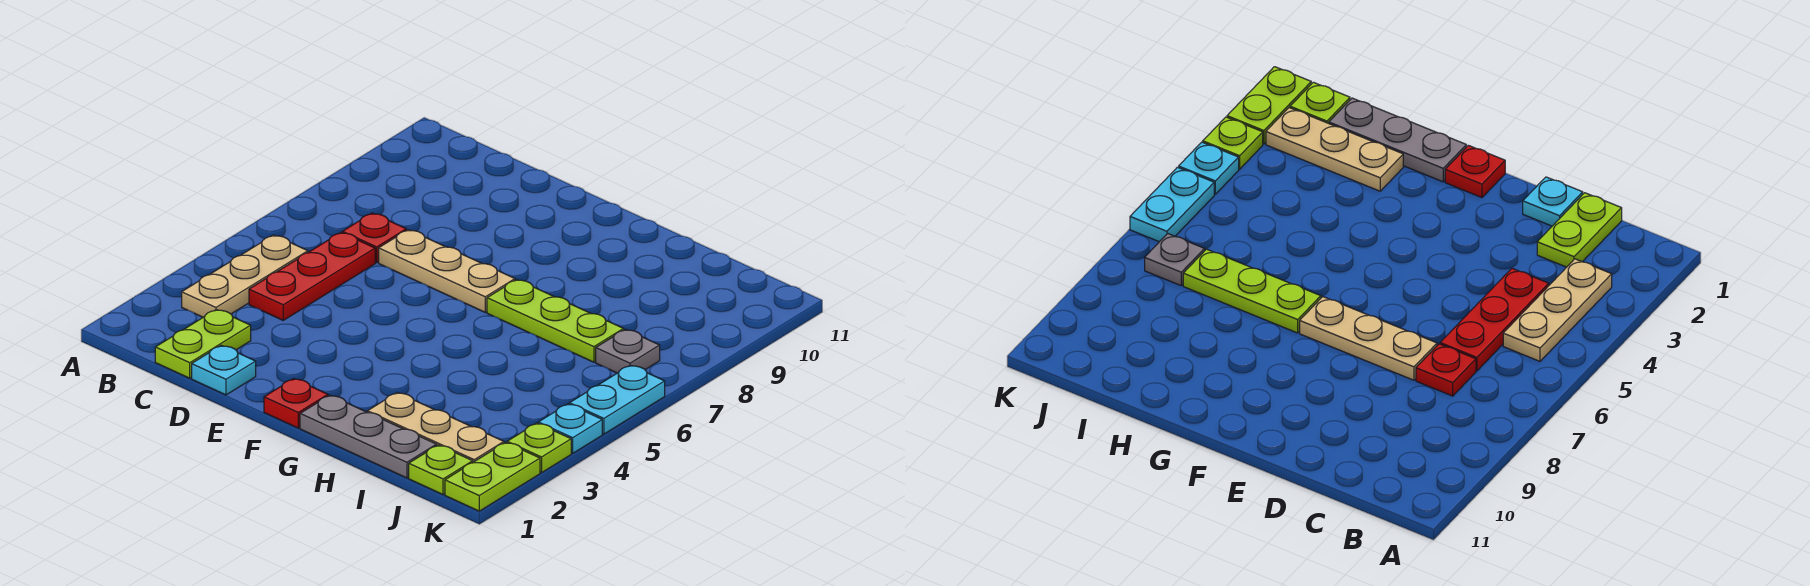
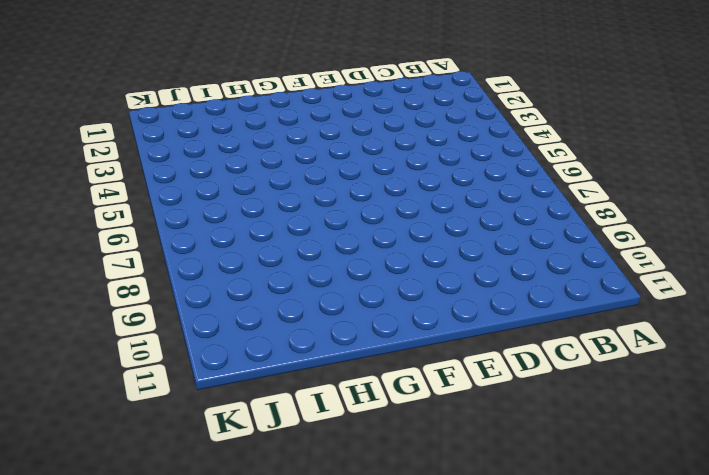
none -> tan 1x3 plate [182,235,308,317]
none -> lime 1x2 plate [155,310,251,378]
none -> red 1x3 plate [249,232,375,320]

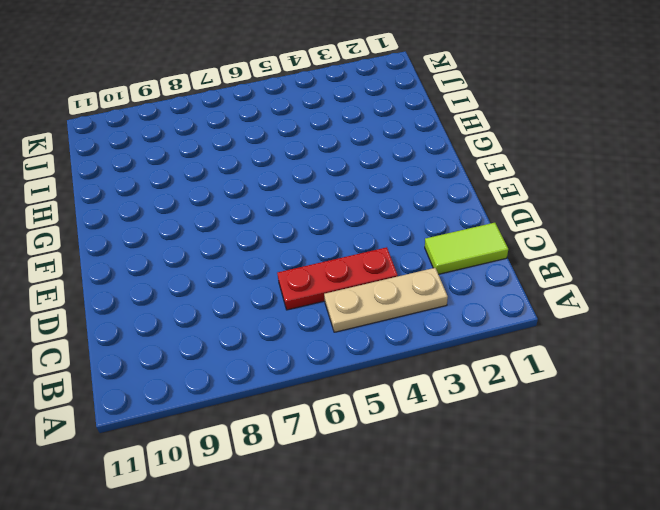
lime 1x2 tile [425,223,508,274] -> lime 1x2 plate [155,310,251,378]
none -> red 1x1 plate [342,213,406,263]
none -> cyan 1x1 plate [192,345,256,395]
none -> tan 1x3 plate [379,230,515,312]

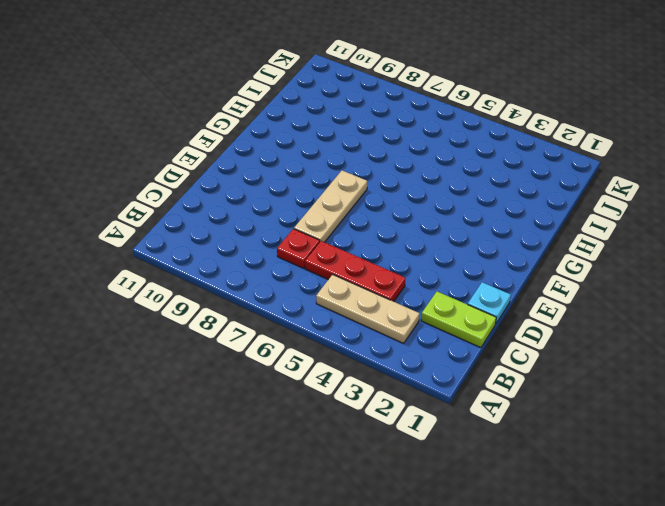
none -> red 1x1 plate [264,379,328,428]
none -> grey 1x3 plate [300,395,437,478]
none -> lime 1x3 plate [487,280,624,362]

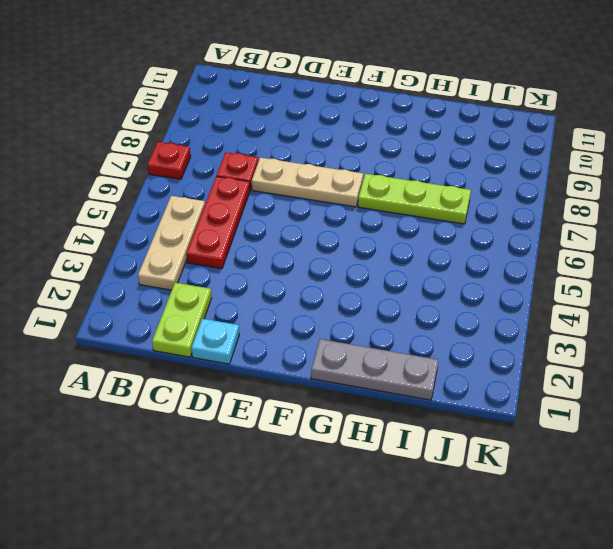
red 1x1 plate [147,142,191,179] -> red 1x1 plate moved to [264,379,328,428]
none -> tan 1x3 plate [367,393,504,462]
none -> lime 1x1 plate [409,445,473,495]
none -> grey 1x1 plate [596,329,660,373]

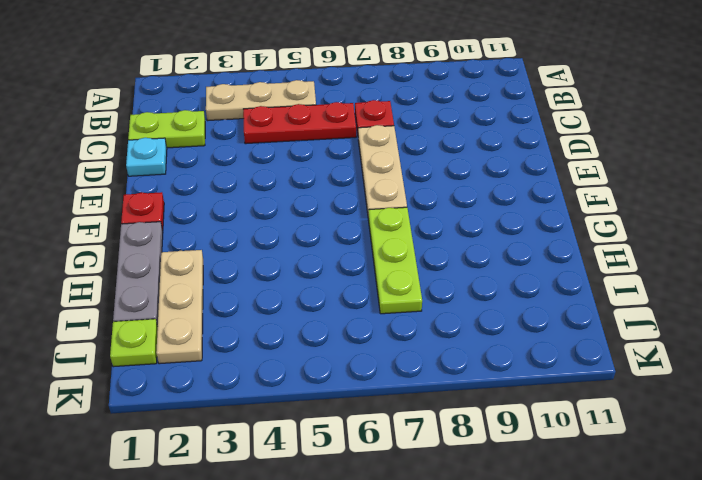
none -> grey 1x1 plate [596,329,660,373]
none -> lime 1x2 plate [445,442,540,511]
none -> lime 1x1 plate [507,423,571,473]

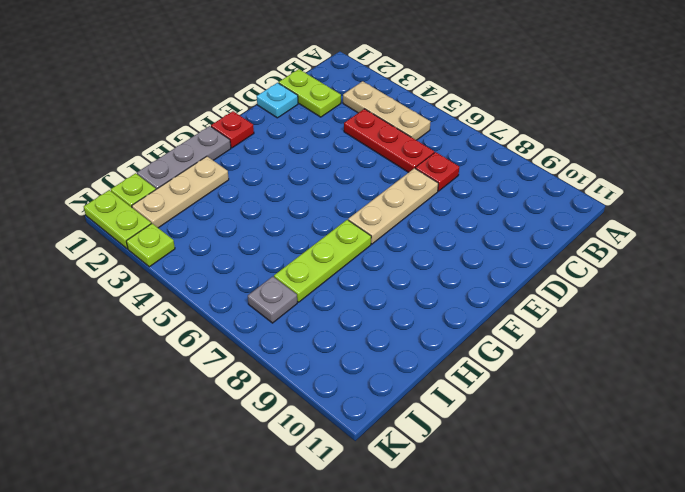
none -> cyan 1x1 plate [538,404,602,453]
none -> cyan 1x2 plate [570,365,665,434]

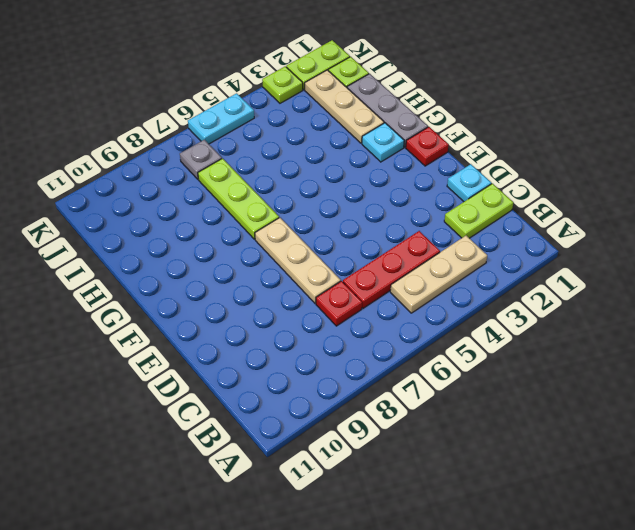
cyan 1x1 plate [362,123,404,162] -> cyan 1x1 plate moved to [538,404,602,453]

